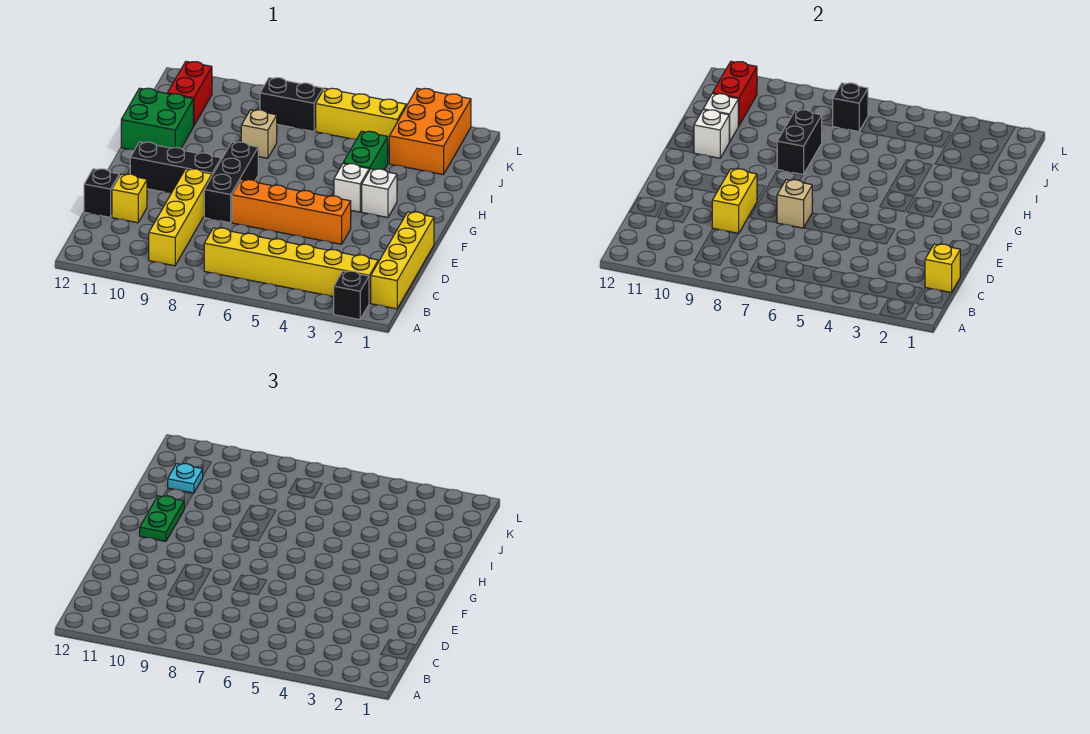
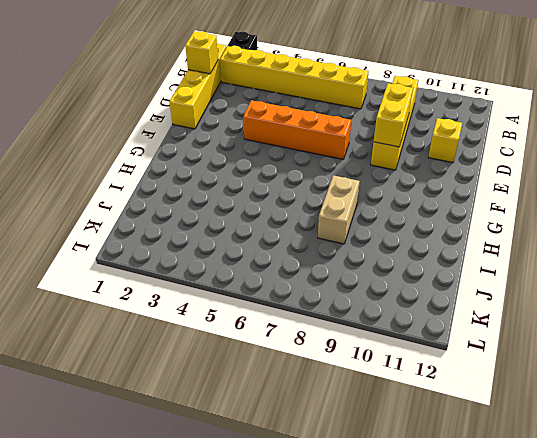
tan 1x2 brick [318,175,360,244] -> tan 1x1 brick [241,110,277,158]
none -> black 1x1 brick [84,169,119,217]
none -> black 1x3 brick [204,142,258,223]
none -> black 1x3 brick [130,142,221,193]

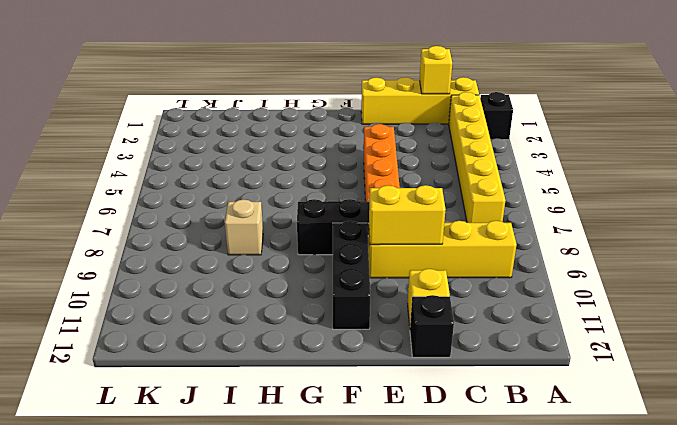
none -> white 1x1 brick [362,169,397,217]
none -> white 1x1 brick [334,164,369,212]
none -> green 1x2 brick [343,131,388,170]

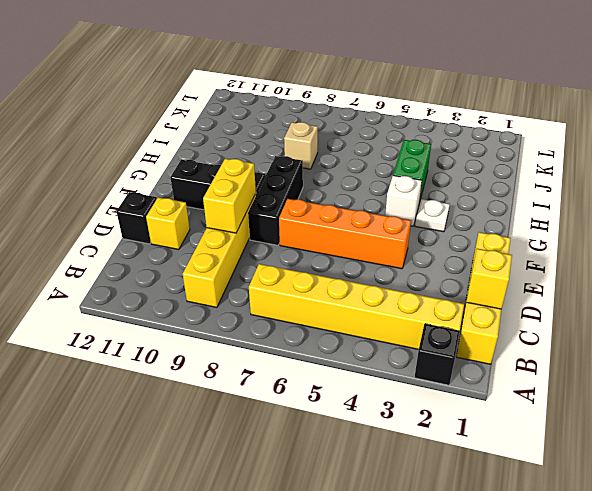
white 1x1 plate [415,199,450,232] -> white 1x1 brick [362,169,397,217]
none -> green 2x2 brick [121,88,193,150]
none -> orange 2x3 brick [389,88,471,175]
none -> red 1x2 brick [168,61,212,126]

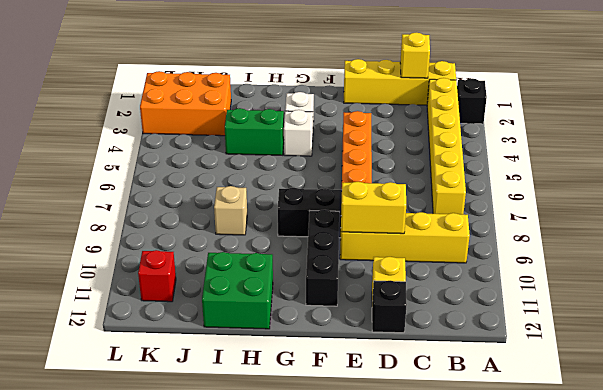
red 1x1 brick [138,250,176,302] -> red 1x2 brick [168,61,212,126]
none -> yellow 1x3 brick [316,88,406,146]
none -> black 1x2 brick [260,78,323,131]
none -> tan 1x1 brick [777,180,812,228]

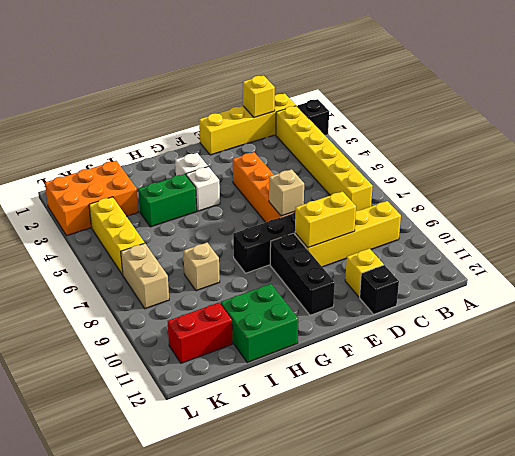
tan 1x2 brick [121,243,169,309] -> black 1x2 brick [260,78,323,131]
none -> black 1x2 brick [777,110,822,174]
none -> white 1x1 brick [694,110,729,158]
none -> white 1x1 brick [703,94,738,142]

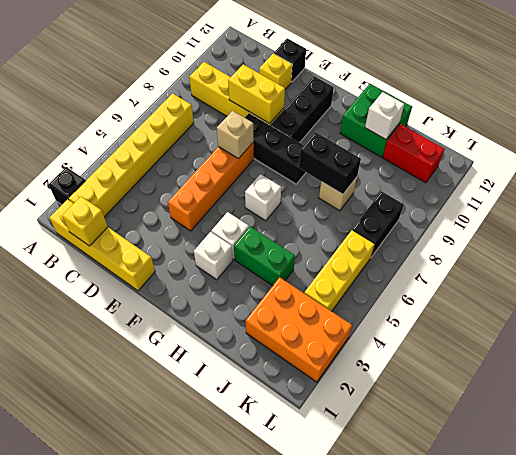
white 1x1 brick [245,174,281,221] -> white 1x1 brick moved to [694,110,729,158]
none -> red 1x2 brick [713,61,757,126]
none -> black 1x1 brick [833,83,868,131]
none -> green 1x2 plate [140,496,184,541]

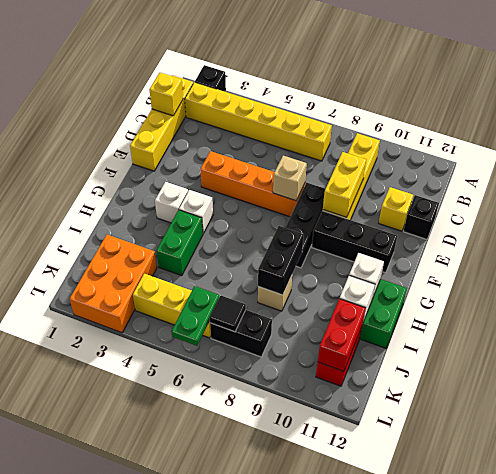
green 1x2 plate [172,286,219,346] -> green 1x2 plate moved to [140,496,184,541]
black 1x1 tile [210,296,246,332] -> black 1x1 brick [833,83,868,131]
none -> cyan 1x1 plate [168,464,203,493]

